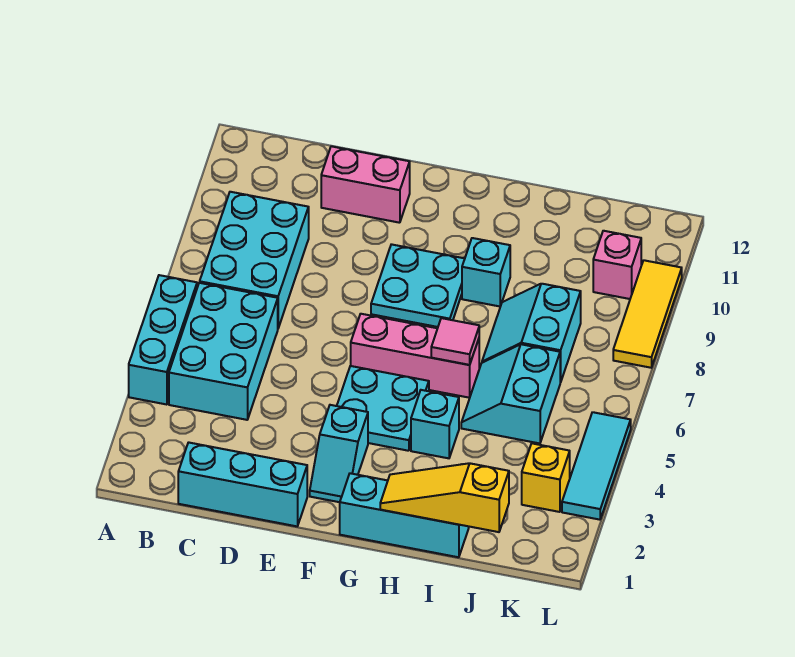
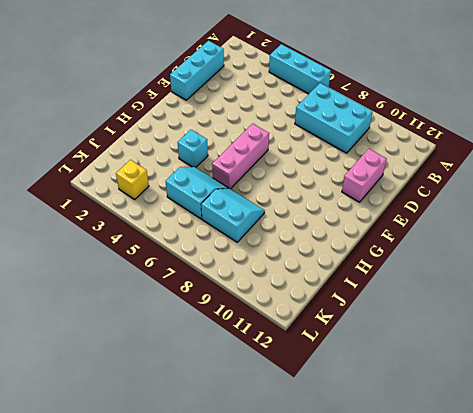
none -> cyan 2x3 brick [169,283,278,420]
none -> cyan 1x2 slope [310,405,368,502]
none -> cyan 2x2 plate [337,366,429,451]

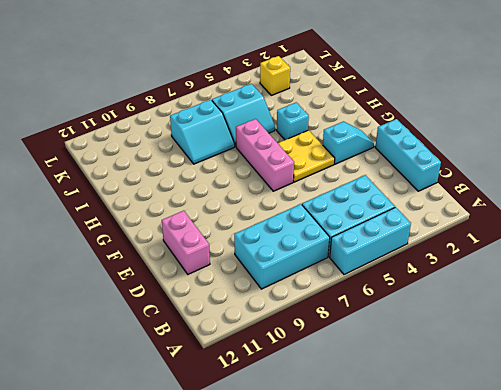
yellow 2x2 plate [278,130,335,182] -> cyan 2x2 plate [337,366,429,451]
none -> cyan 2x2 plate [371,244,465,327]
none -> cyan 1x3 brick [340,473,469,557]
none -> cyan 1x1 brick [462,238,510,306]

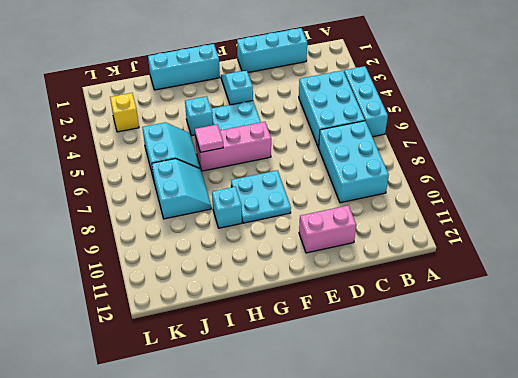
none -> pink 1x1 brick [593,231,641,299]
none -> cyan 1x3 tile [562,412,631,520]
none -> yellow 1x3 tile [613,260,682,368]

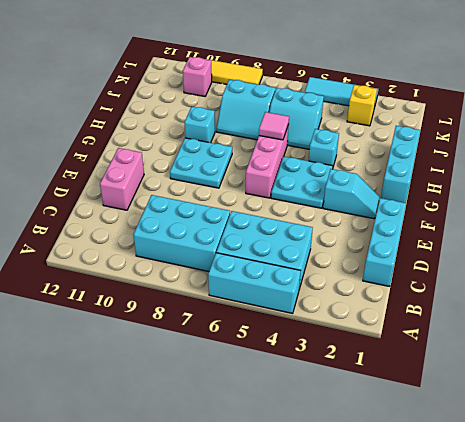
none -> yellow 1x3 slope [380,463,509,532]

